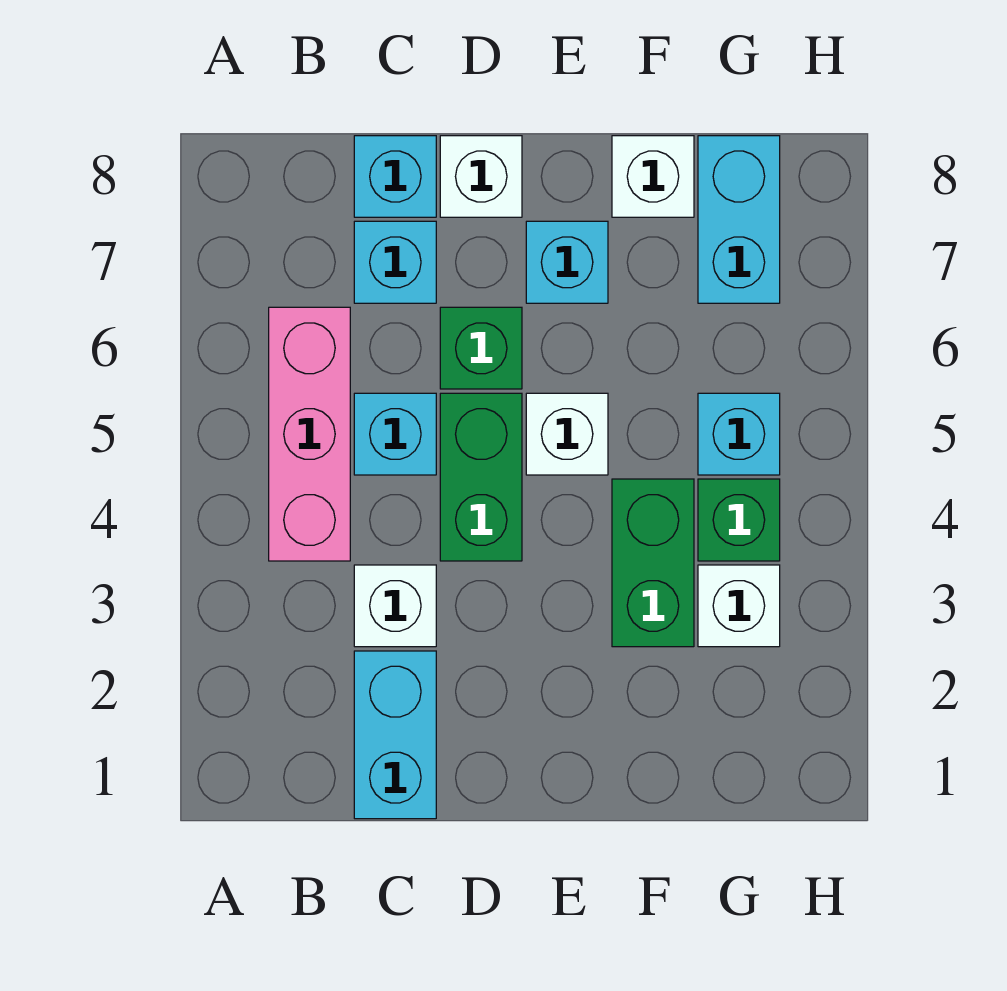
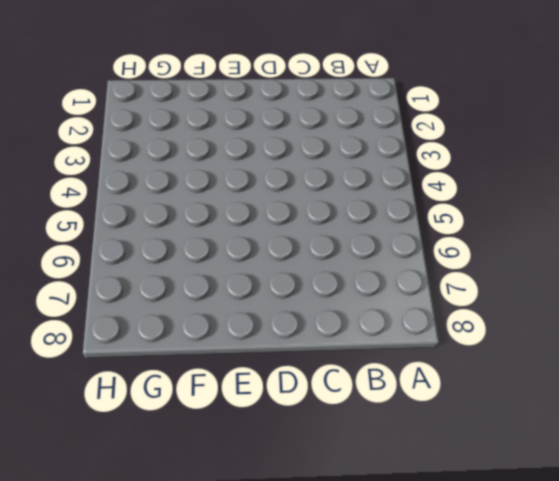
none -> pink 1x3 brick [269,307,350,561]
none -> cyan 1x2 brick [354,651,436,819]
none -> white 1x1 brick [354,565,436,647]

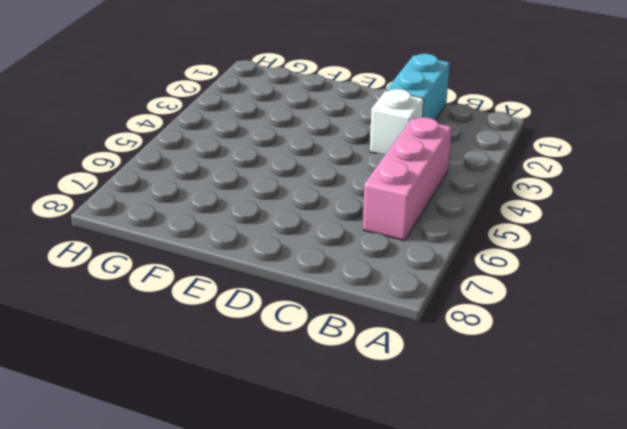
none -> cyan 1x1 brick [354,393,436,475]
none -> cyan 1x1 brick [354,221,436,303]
none -> cyan 1x1 brick [354,136,436,217]

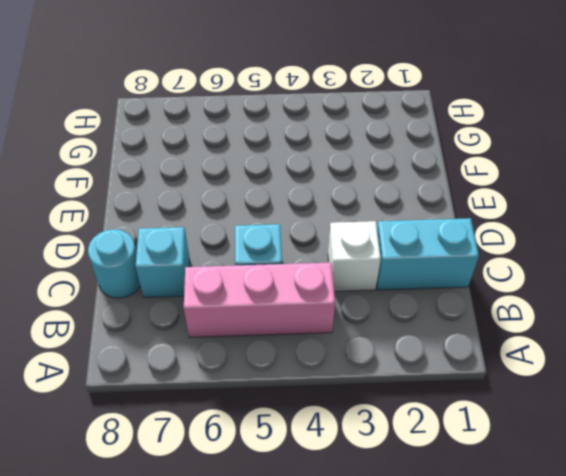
cyan 1x1 round brick [88,229,140,298] -> cyan 1x1 brick [354,136,436,217]
none -> green 1x2 brick [440,393,522,561]
none -> green 1x1 brick [440,307,522,389]
none -> white 1x1 brick [440,136,522,217]

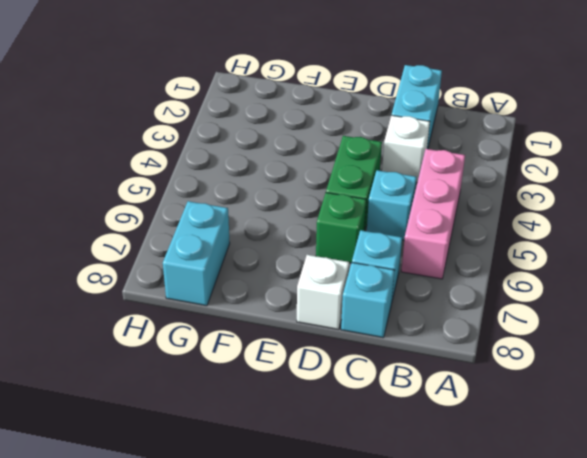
none -> white 1x1 brick [526,393,608,475]
none -> cyan 1x1 brick [526,221,608,303]
none -> green 1x2 brick [612,479,694,647]

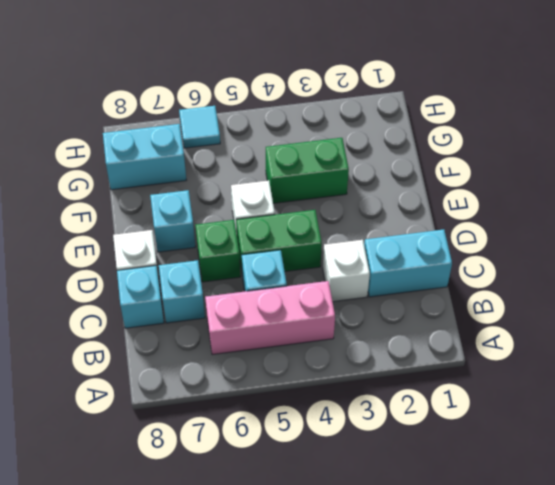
cyan 1x1 tile [179,106,220,148] -> none
none -> white 1x1 brick [612,136,694,217]
none -> white 1x1 brick [698,565,780,647]
none -> green 1x1 brick [698,479,780,561]

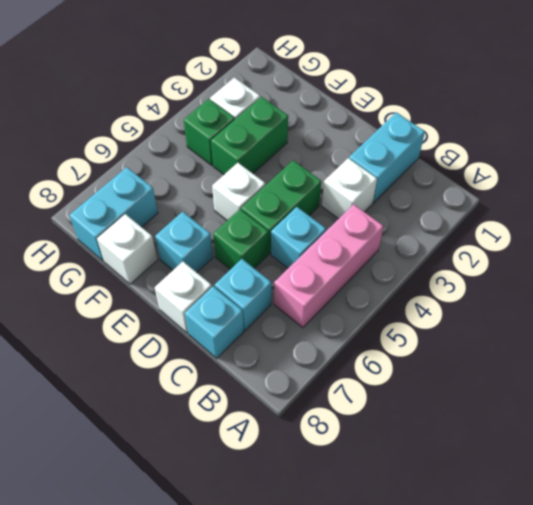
none -> cyan 1x1 brick [698,393,780,475]

